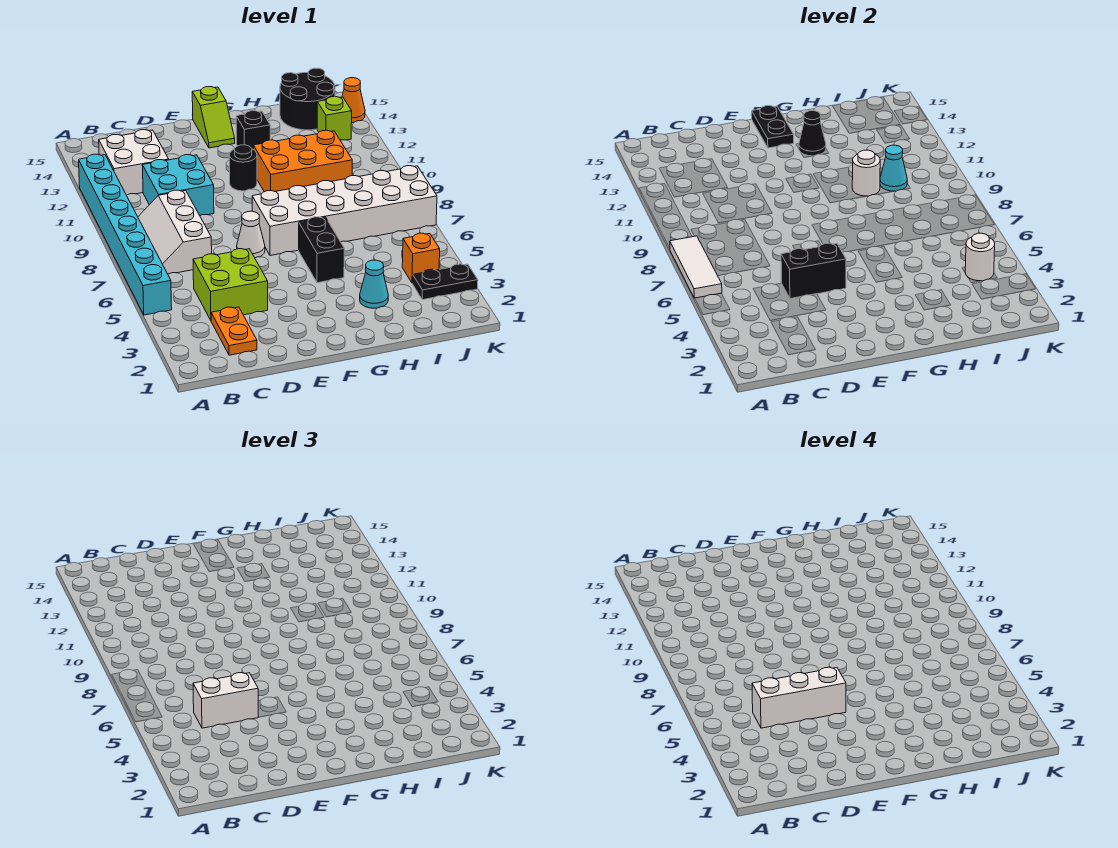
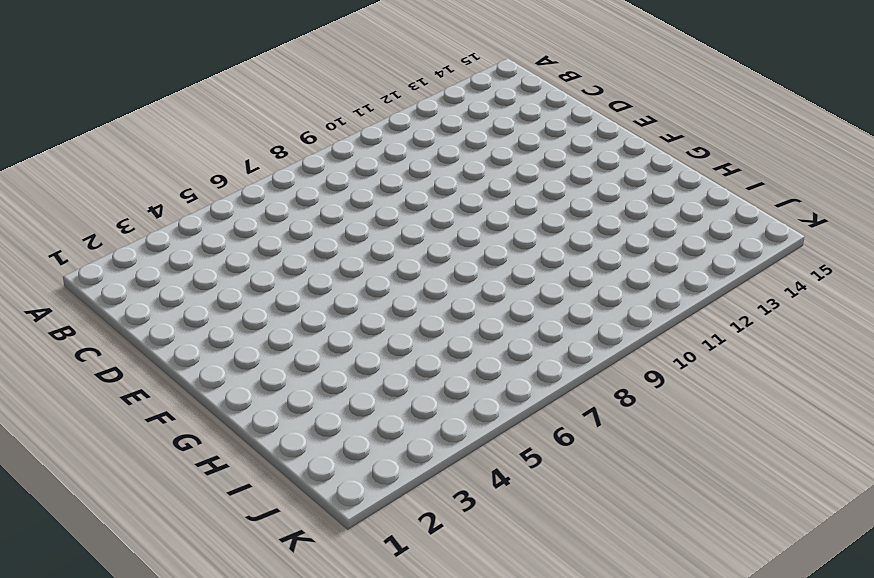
none -> cyan 1x8 brick [79,154,172,315]
none -> white 2x3 slope [138,190,212,274]
none -> white 2x2 brick [99,130,169,195]

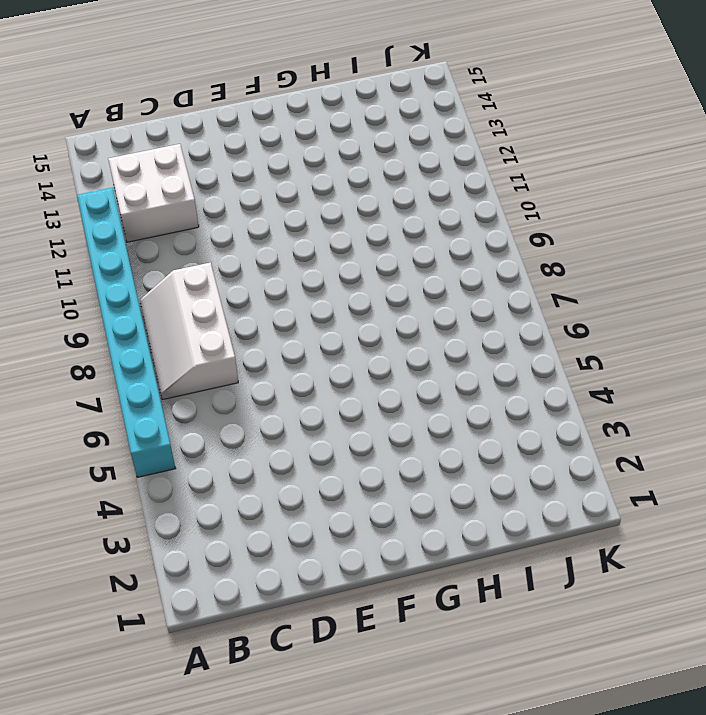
none -> orange 1x2 plate [211,307,257,355]
none -> lime 2x2 brick [193,249,268,320]
none -> cyan 2x2 brick [142,155,214,215]

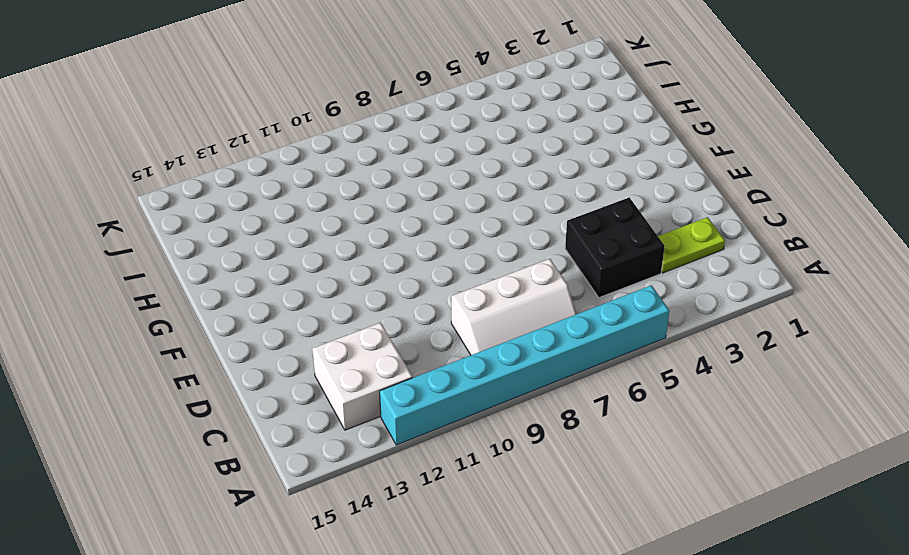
lime 1x2 plate [658,217,725,273] -> orange 1x2 plate [211,307,257,355]
black 2x2 brick [565,197,665,298] -> lime 2x2 brick [193,249,268,320]
none -> cyan 2x2 brick [142,155,214,215]
none -> white 1x1 cone [237,211,265,258]
none -> white 2x6 brick [252,166,437,256]

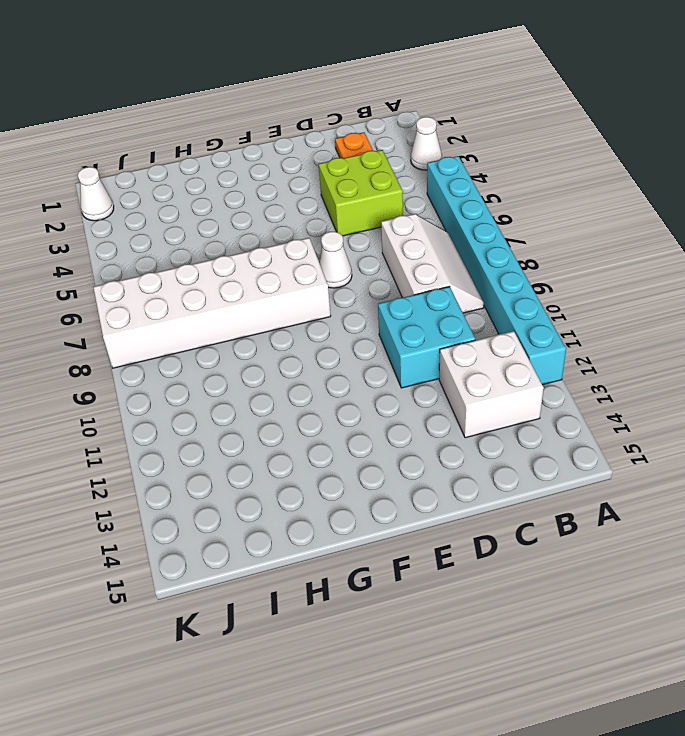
white 1x1 cone [411,117,442,170] -> none
white 1x1 cone [78,167,114,221] -> none
none -> black 1x1 round brick [229,145,257,191]
none -> lime 1x2 slope [192,87,235,148]
none -> black 1x2 brick [299,217,344,283]

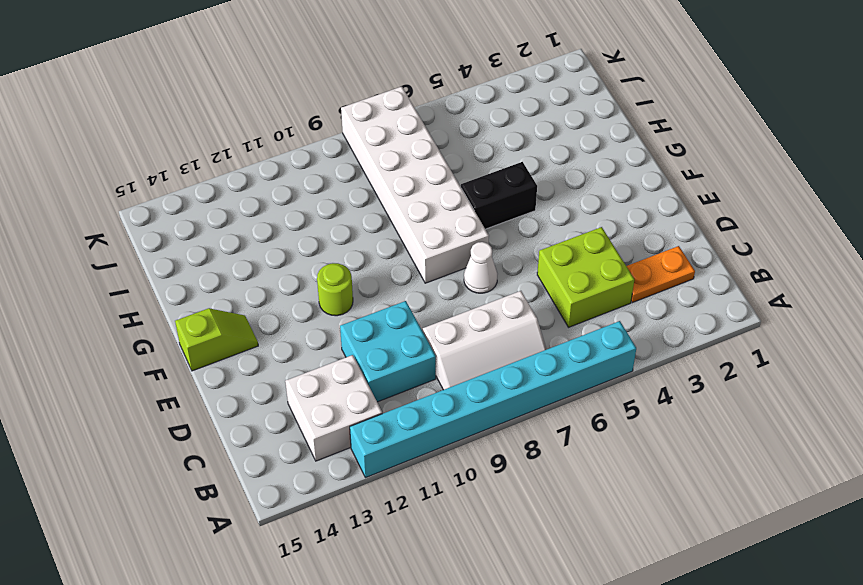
lime 1x1 round brick [317,263,353,316] -> black 1x1 round brick [229,145,257,191]
none -> orange 2x3 brick [253,130,352,192]
none -> black 1x1 brick [236,111,270,150]
none -> cyan 1x1 cone [360,260,388,308]

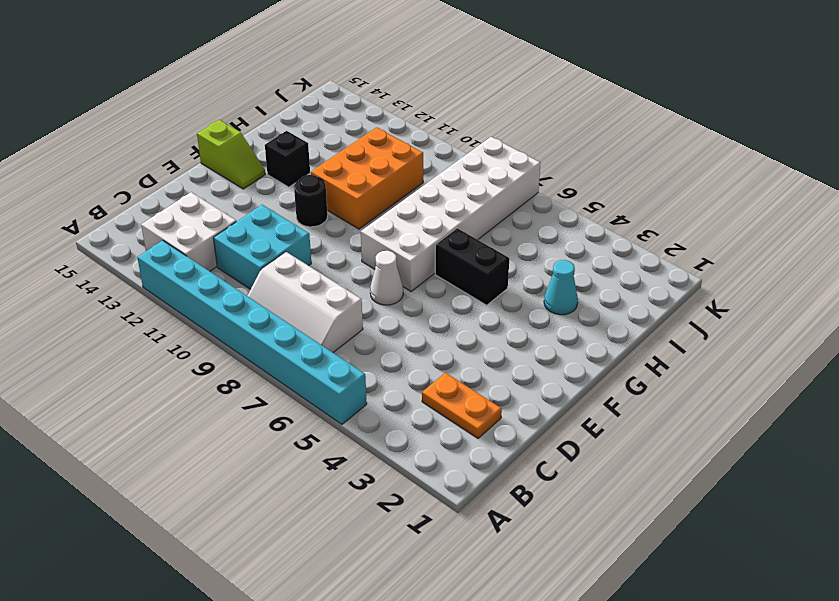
none -> lime 2x2 brick [193,249,268,320]
none -> black 2x2 round brick [280,68,335,130]
none -> black 1x2 plate [412,264,478,300]

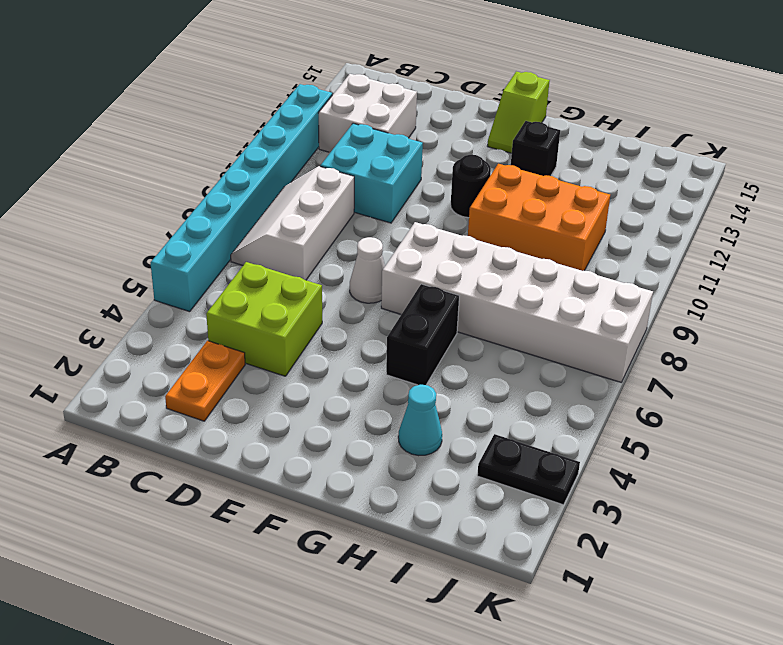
none -> black 2x2 round brick [280,68,335,130]
none -> orange 1x1 brick [402,233,440,283]
none -> lime 1x1 brick [317,97,352,140]

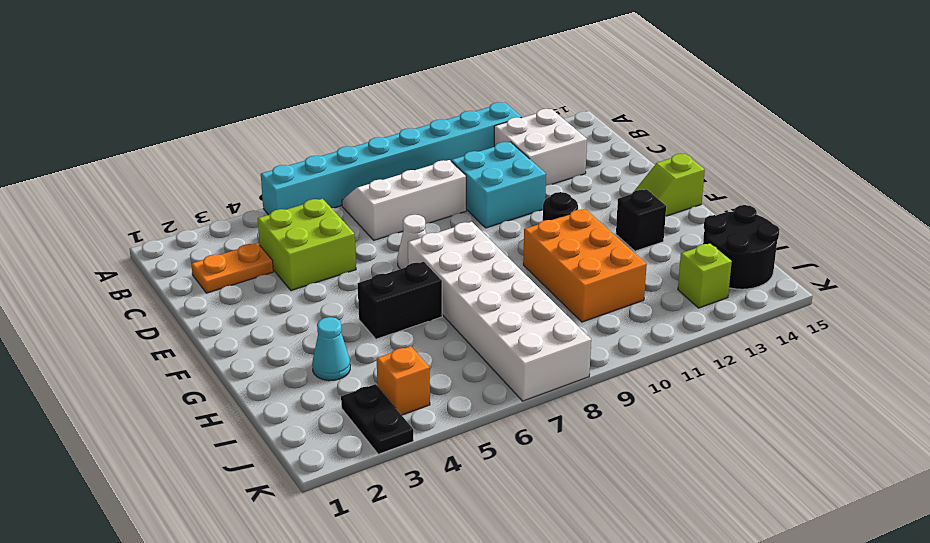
none -> orange 1x1 cone [342,78,365,123]
none -> white 1x3 tile [670,236,722,298]
none -> black 1x2 brick [781,243,846,299]

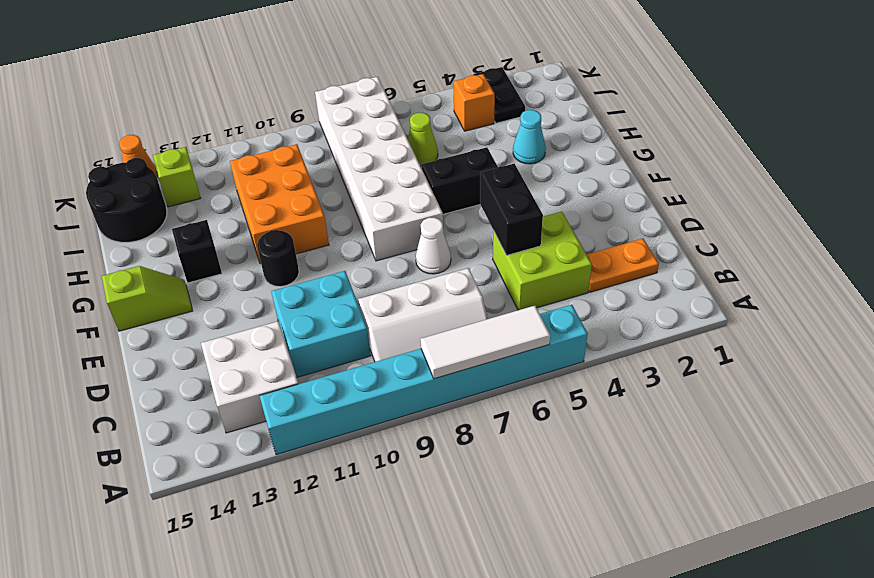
lime 1x1 cone [408,113,438,166] -> none
none -> black 1x2 plate [752,106,794,148]
none -> black 1x1 cone [799,111,826,156]
none -> white 1x1 round brick [852,150,880,196]

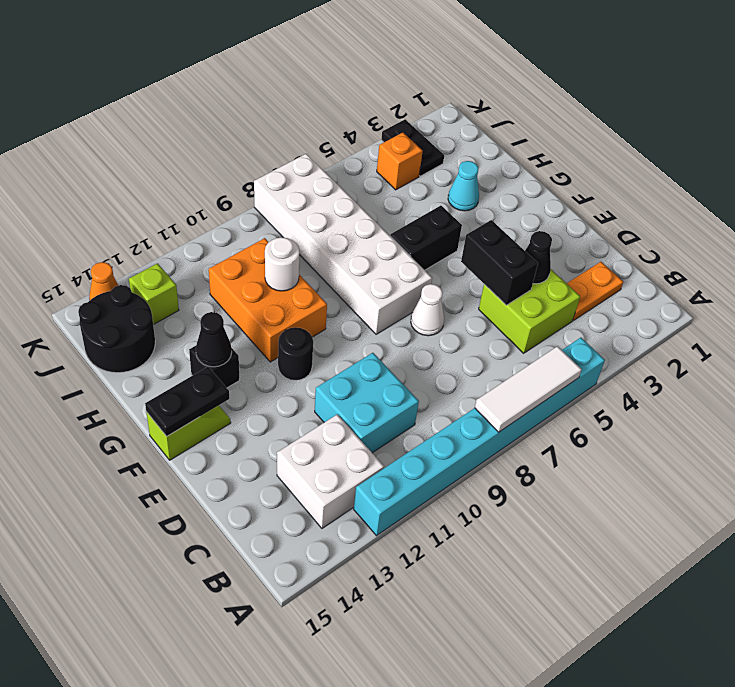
black 1x1 cone [525,231,552,284] -> none
none -> white 2x3 slope [138,190,212,274]
none -> cyan 1x1 cone [880,145,907,191]
none -> white 1x1 round brick [965,233,995,281]

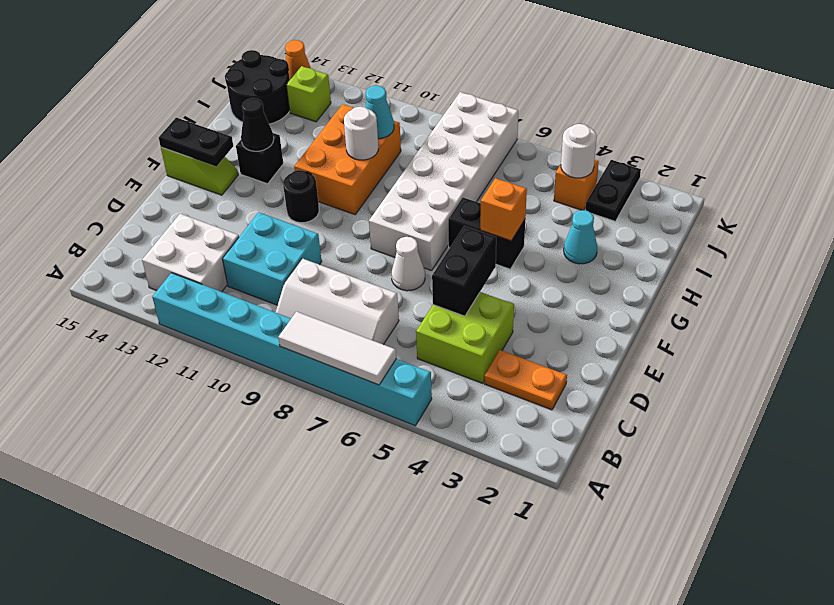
orange 1x1 brick [480,178,527,241] -> none
none -> white 1x2 brick [193,673,258,728]
none -> white 1x3 brick [752,667,846,728]

